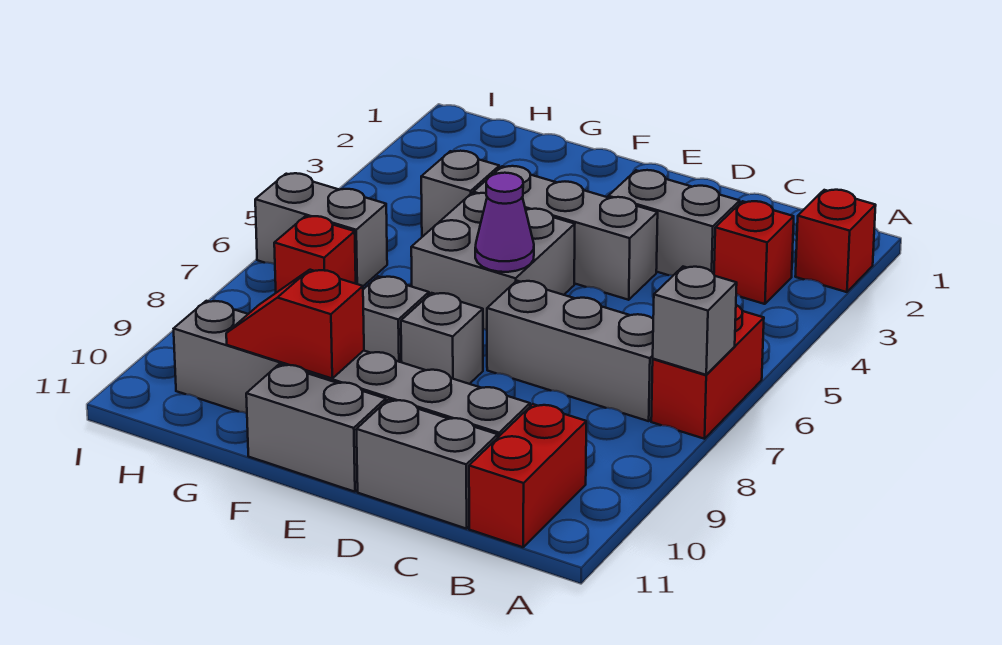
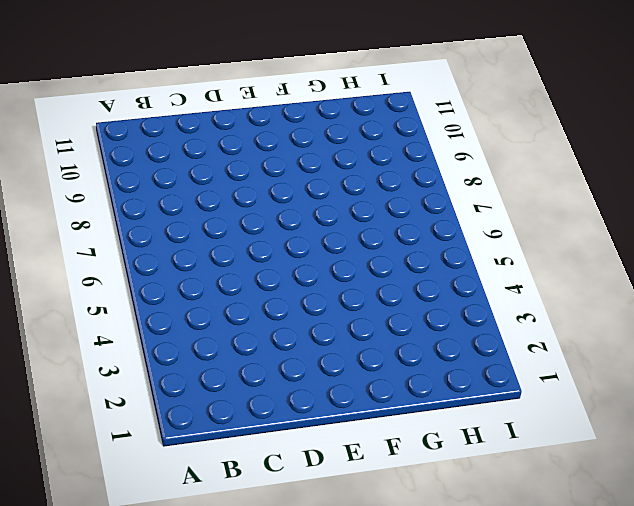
none -> red 1x1 brick [795,190,876,292]
none -> red 1x2 brick [651,305,764,439]
none -> red 1x1 brick [714,201,794,304]

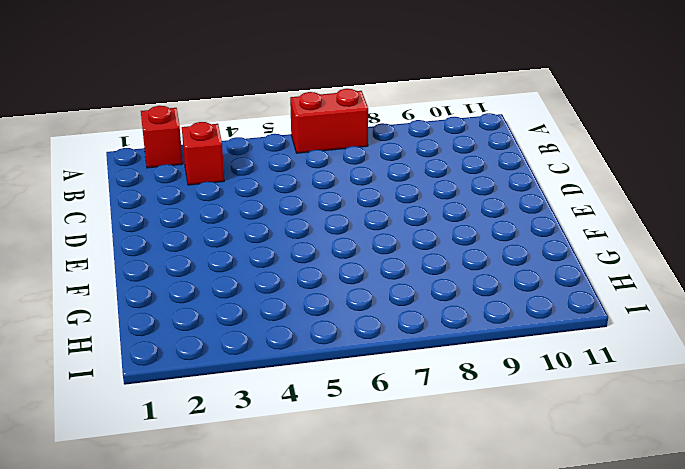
none -> grey 1x3 brick [487,281,653,421]
none -> red 1x2 brick [469,404,586,547]
none -> grey 1x2 brick [608,170,740,275]

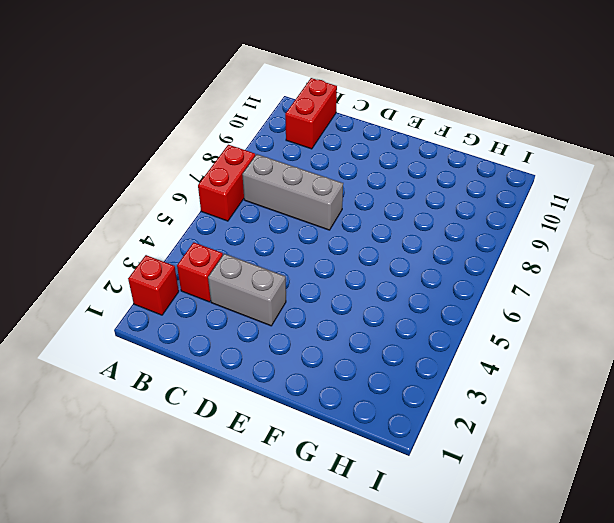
none -> grey 1x6 brick [174,301,530,437]
none -> grey 1x2 brick [356,399,498,529]
none -> grey 1x3 brick [473,166,658,300]

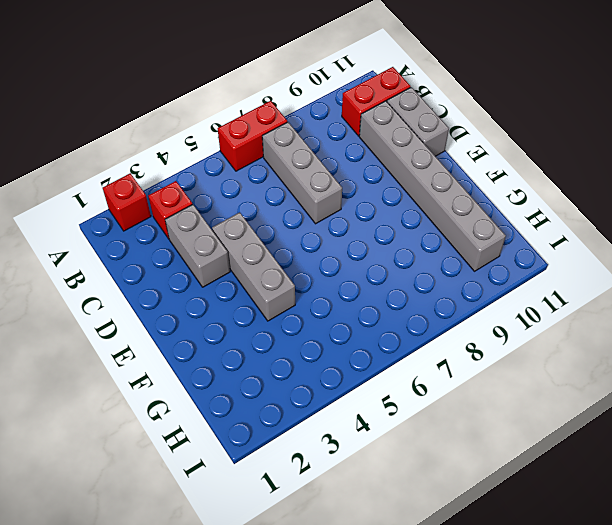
none -> grey 2x2 brick [411,193,575,330]
none -> grey 1x1 brick [401,293,483,384]
none -> grey 1x2 brick [246,364,386,492]

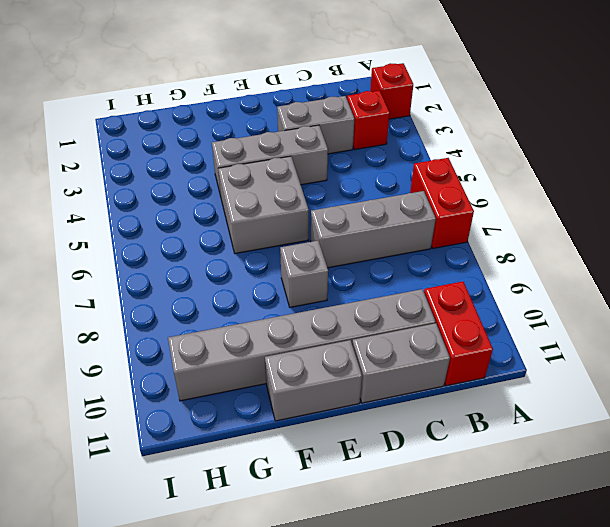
none -> grey 1x1 brick [363,276,429,362]
none -> grey 1x1 brick [421,151,499,237]
none -> grey 1x2 brick [255,173,387,286]

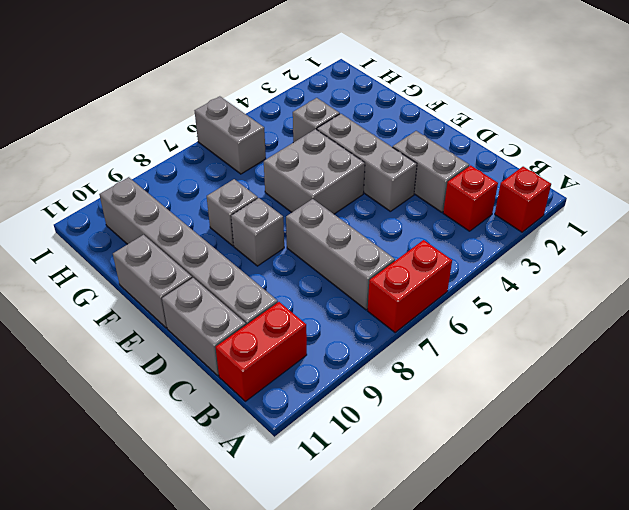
none -> red 1x1 brick [274,216,356,293]
none -> grey 1x1 brick [653,267,737,375]
none -> purple 1x1 cone [475,173,534,272]

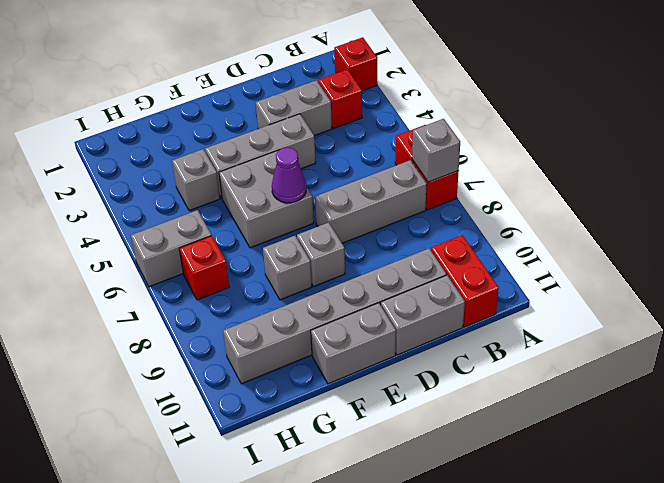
none -> red 1x2 slope [226,270,364,378]

